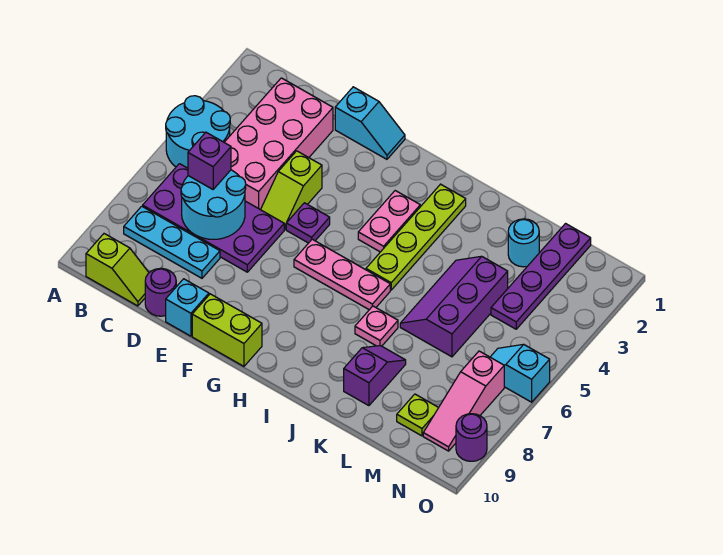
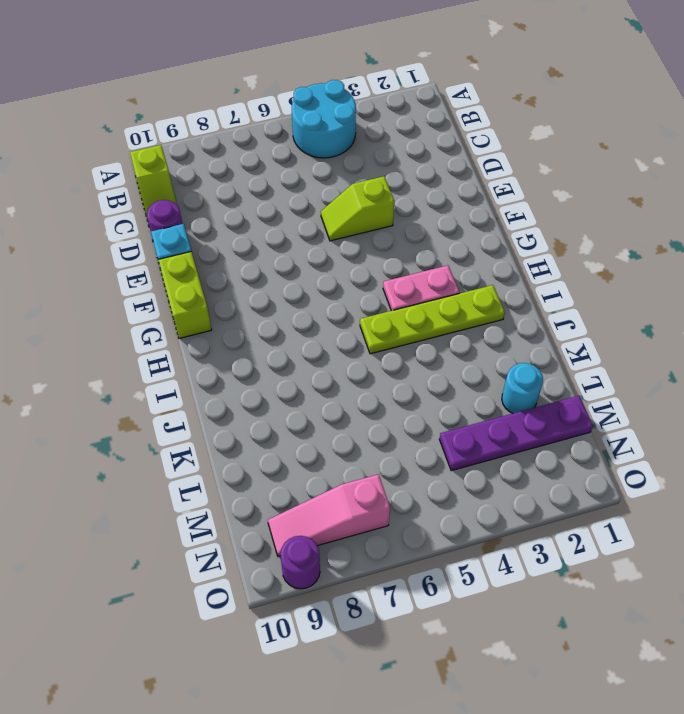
none -> purple 2x4 plate [143,164,284,272]
none -> cyan 1x3 plate [124,206,220,278]
none -> pink 2x4 brick [224,78,333,210]

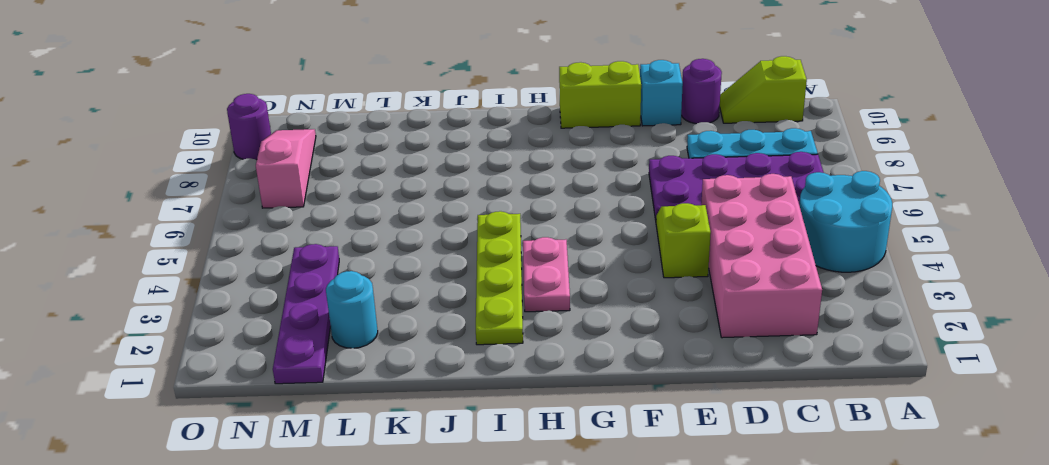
none -> cyan 1x2 slope [335,87,405,159]
none -> purple 1x1 plate [286,203,330,243]
none -> pink 1x3 plate [294,239,390,310]

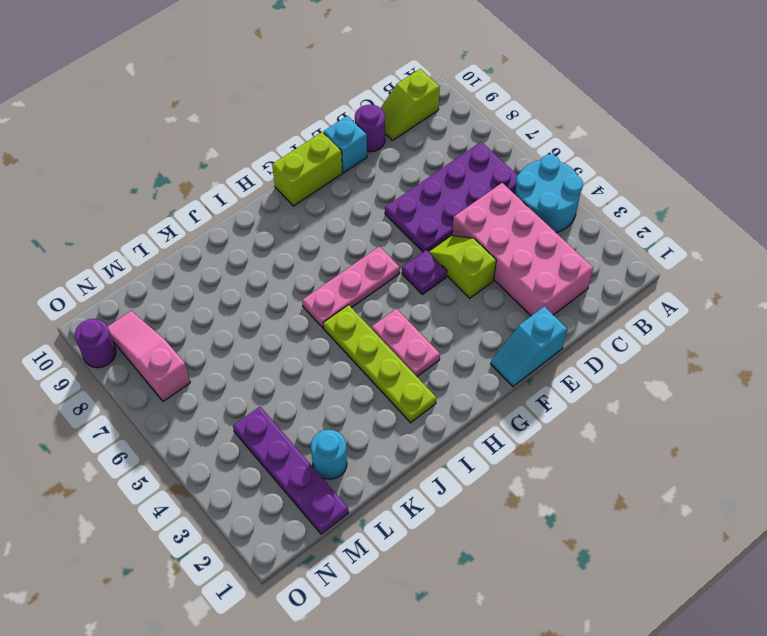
none -> cyan 1x3 plate [124,206,220,278]
none -> pink 1x1 plate [355,306,398,346]
none -> purple 2x3 slope [400,256,508,357]

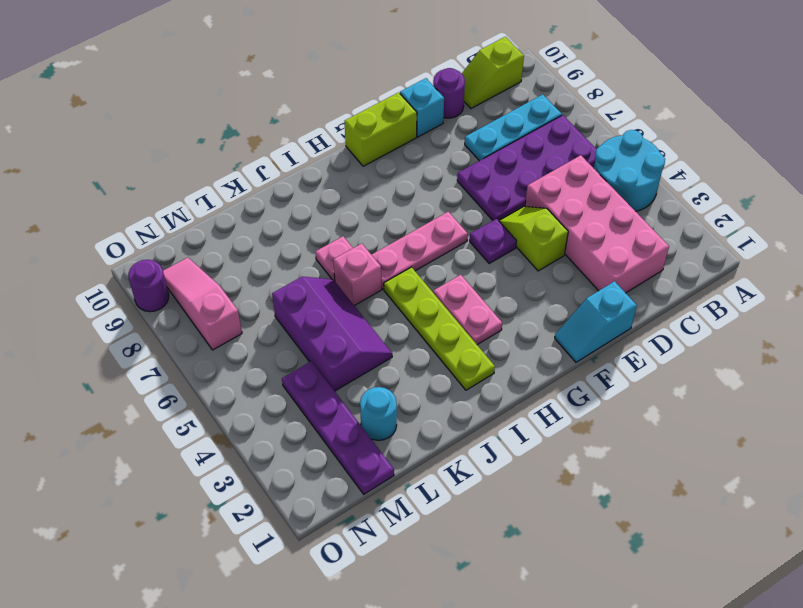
pink 1x1 brick [333,243,382,306] -> none
none -> purple 1x2 slope [344,346,406,406]
none -> lime 1x1 plate [397,394,439,436]
none -> cyan 1x2 slope [491,344,550,402]

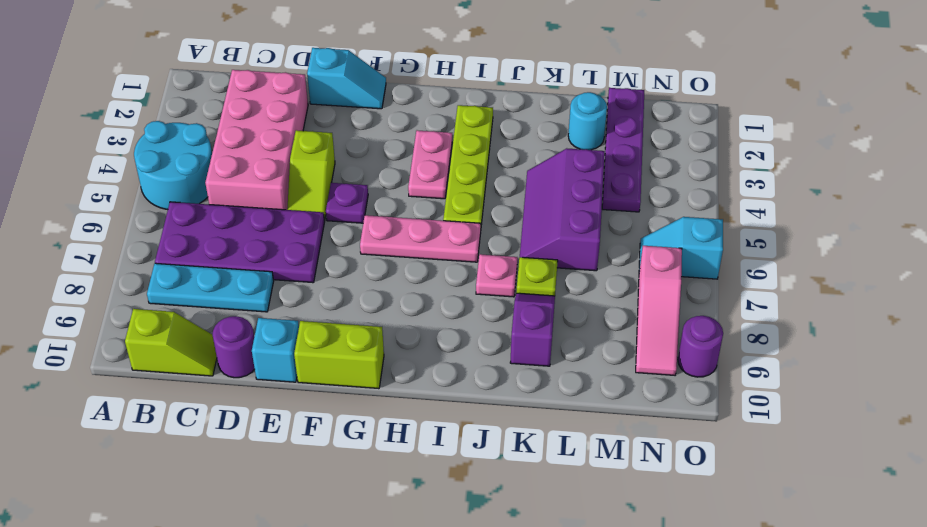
lime 1x1 plate [516,257,558,296] -> lime 1x1 plate moved to [397,394,439,436]
none -> cyan 2x2 round brick [181,170,246,239]
none -> purple 1x1 brick [188,132,231,189]

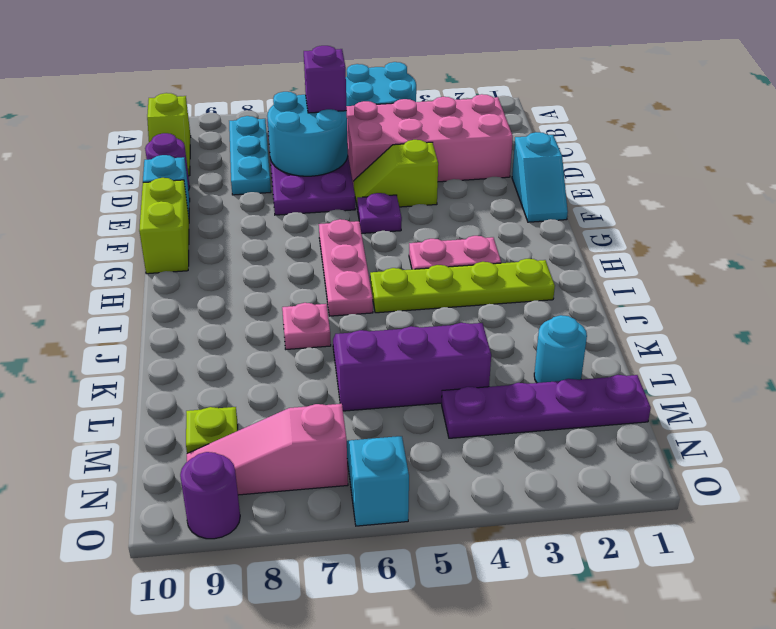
none -> purple 1x2 slope [344,346,406,406]

